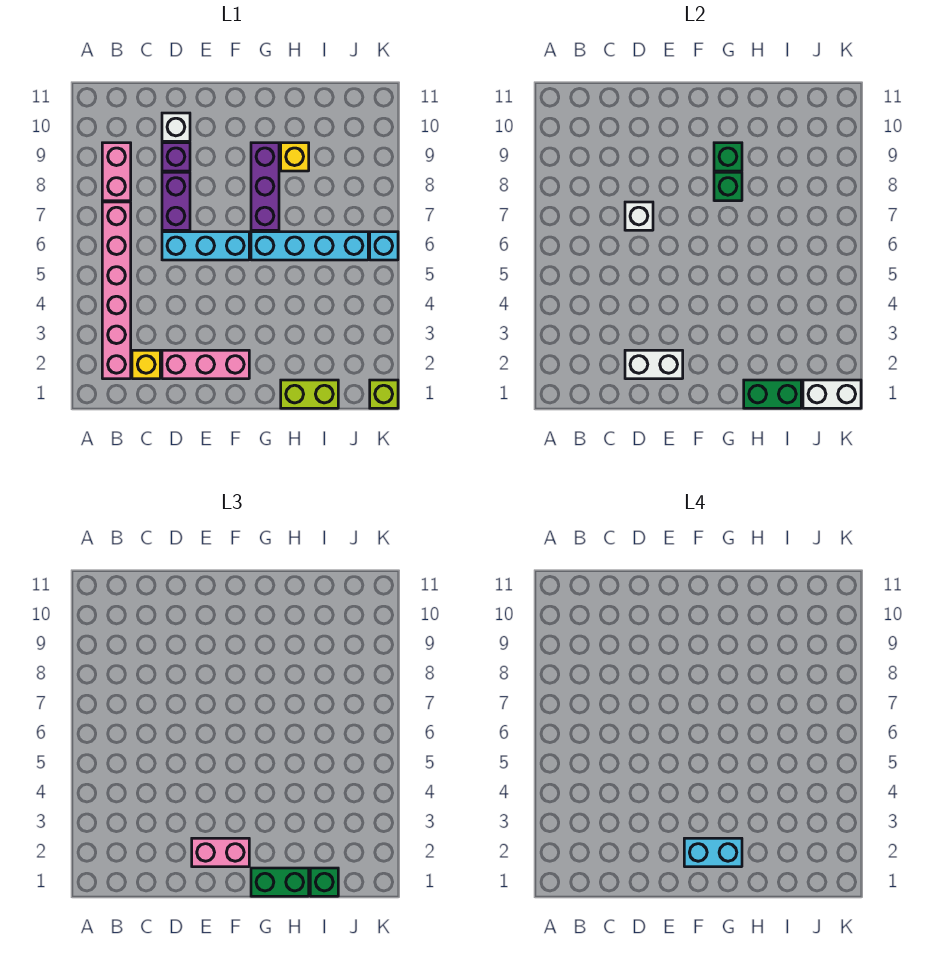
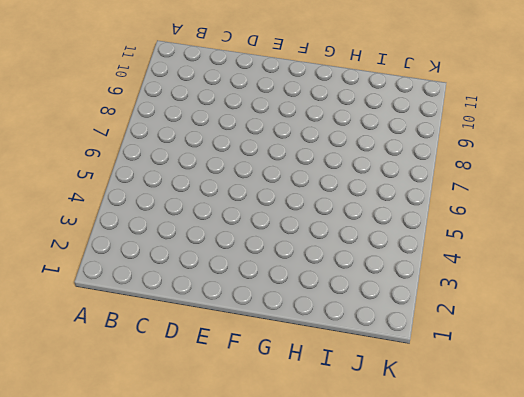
none -> pink 1x6 brick [102,202,131,379]
none -> pink 1x2 brick [102,143,131,201]
none -> yellow 1x1 brick [132,350,160,379]

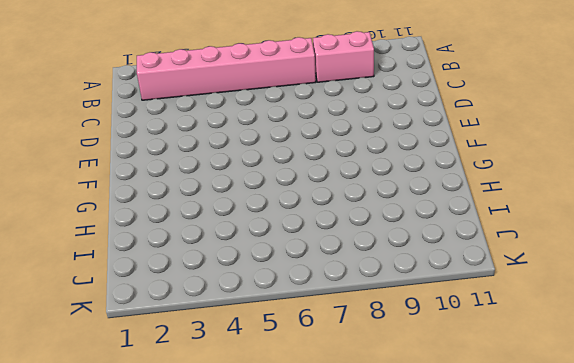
none -> yellow 1x1 brick [132,350,160,379]
none -> pink 1x3 brick [162,350,249,379]
none -> cyan 1x3 brick [162,232,249,260]

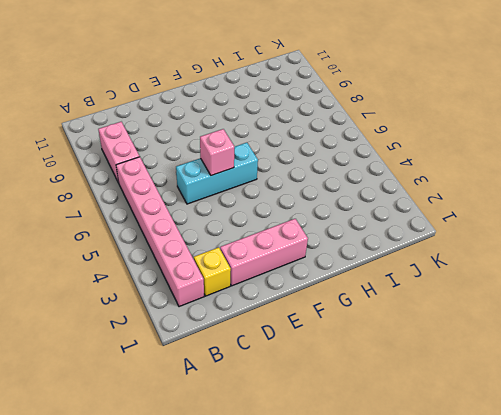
pink 1x1 brick [200,129,234,176] -> none
none -> purple 1x2 brick [162,172,190,230]
none -> purple 1x1 brick [162,143,190,171]
none -> white 1x1 brick [162,113,190,141]

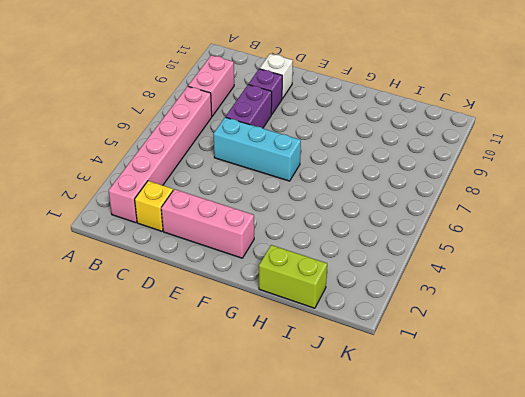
none -> cyan 1x4 brick [251,232,368,260]
none -> purple 1x3 brick [251,143,279,230]
none -> yellow 1x1 brick [281,143,309,171]

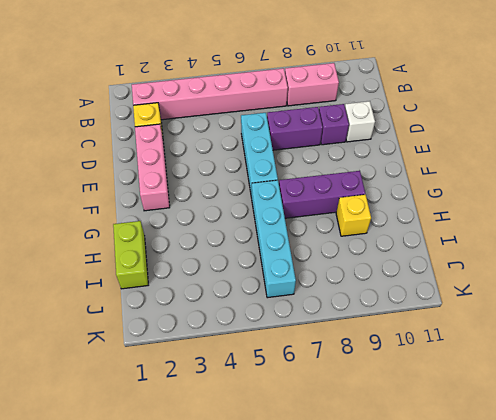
none -> lime 1x1 brick [370,380,398,408]
none -> cyan 1x1 brick [370,232,398,260]
none -> white 1x2 brick [625,350,683,379]

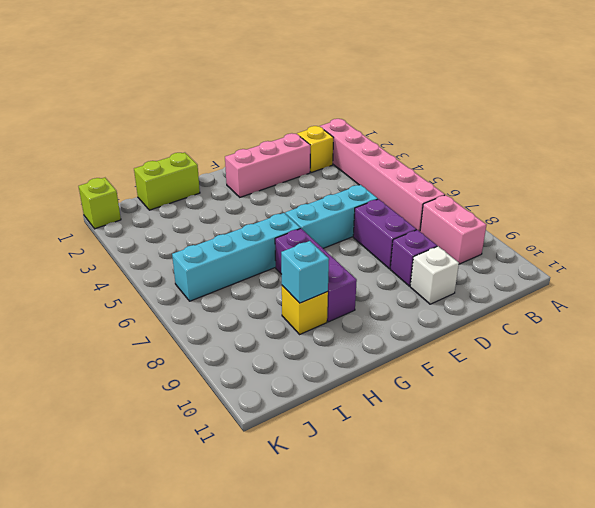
cyan 1x1 brick [281,241,329,303] -> cyan 1x1 brick moved to [370,232,398,260]
none -> white 1x2 brick [625,350,683,379]
none -> white 1x1 brick [625,202,653,230]
none -> green 1x1 brick [714,172,742,201]

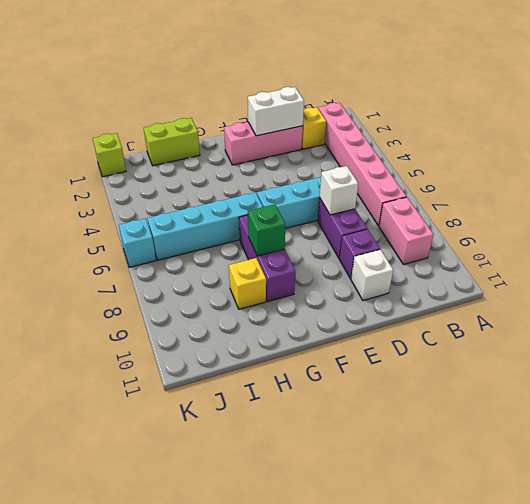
none -> green 1x1 brick [714,143,742,171]
none -> green 1x2 brick [744,380,801,408]
none -> white 1x2 brick [803,380,861,408]

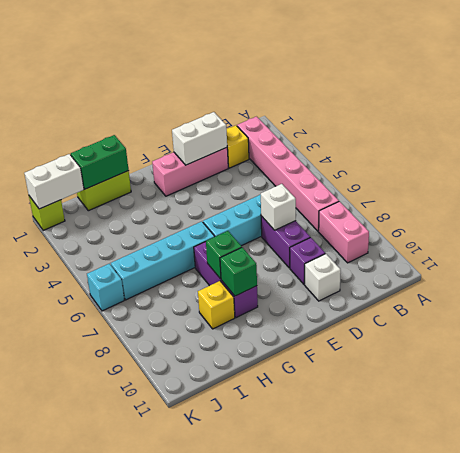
none -> pink 1x2 brick [192,838,249,867]
none -> green 1x2 brick [251,868,309,896]
none -> green 1x1 brick [310,868,338,896]

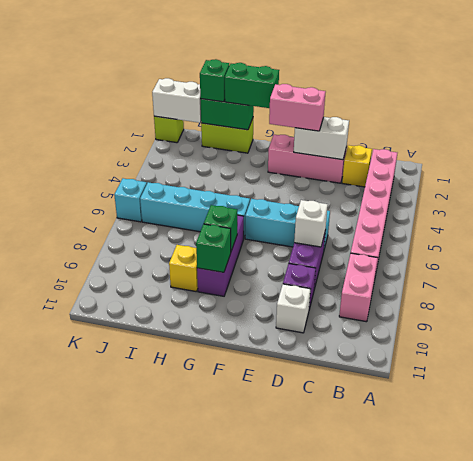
none -> cyan 1x2 brick [684,838,742,867]

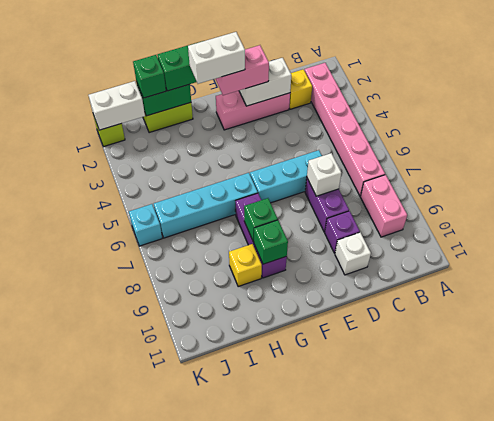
white 1x2 brick [188,32,245,84] -> cyan 1x2 brick [684,838,742,867]

